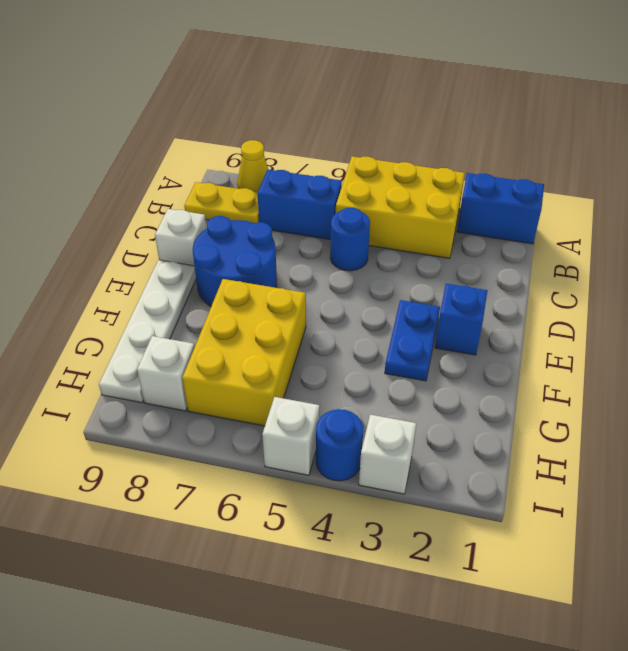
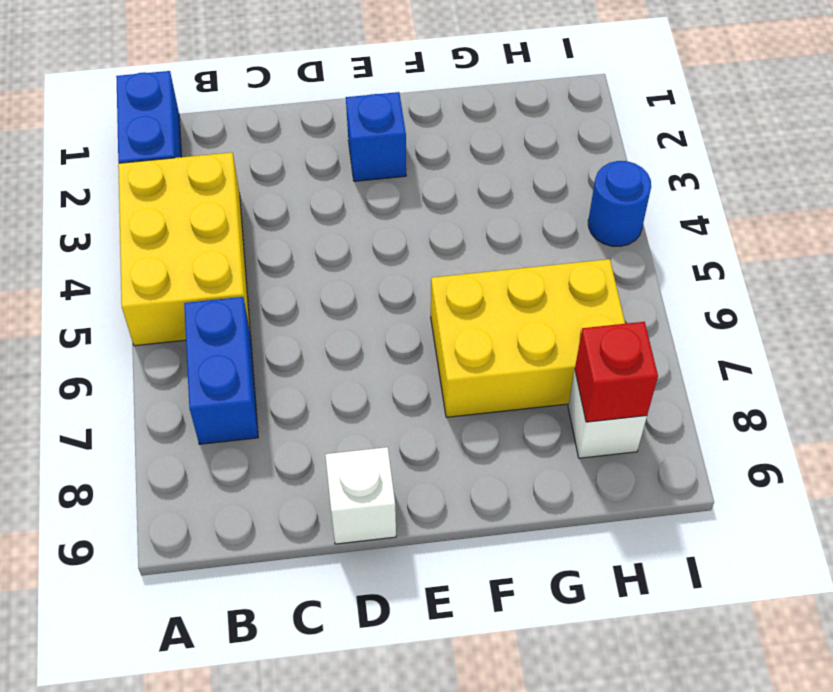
red 1x1 brick [575,322,658,422] -> none
none -> yellow 1x1 cone [237,140,268,192]
none -> yellow 1x2 plate [184,182,259,223]
none -> blue 1x1 round brick [330,208,370,271]

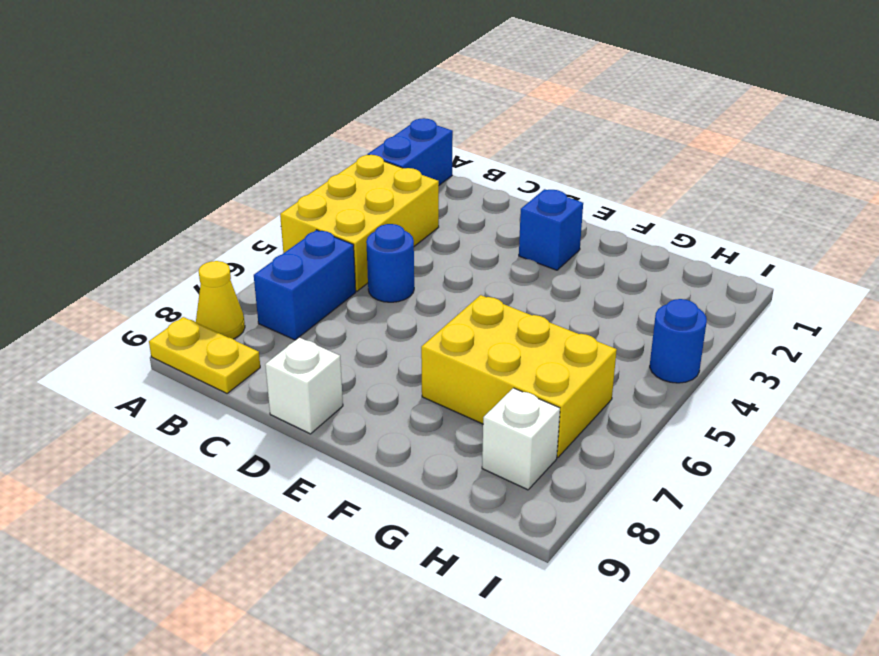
yellow 1x2 plate [149,317,260,393] -> yellow 1x2 plate turned to [184,182,259,223]
none -> blue 2x2 round brick [193,216,277,306]
none -> blue 1x2 plate [385,300,440,381]
none -> white 1x4 plate [99,260,196,403]

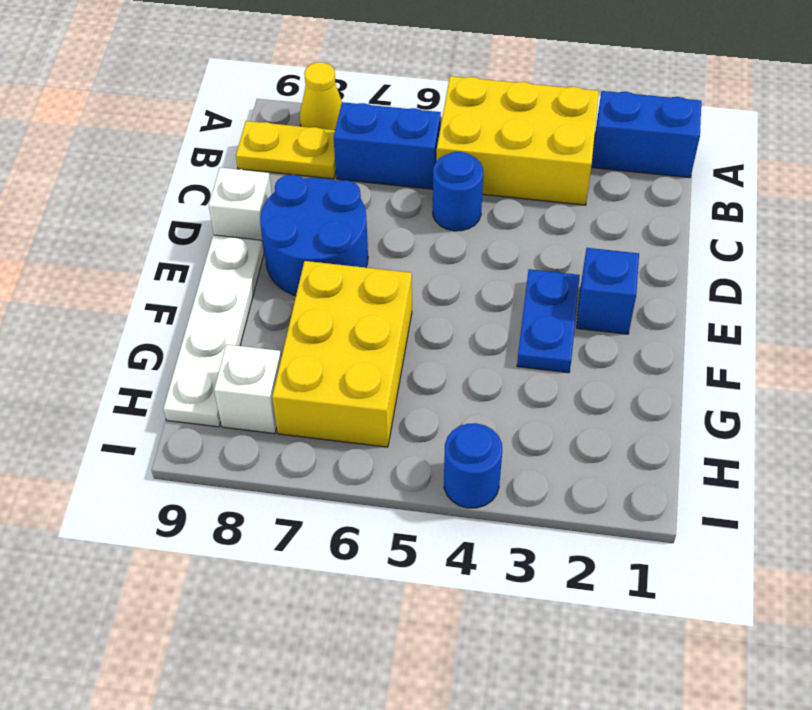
none -> white 1x1 brick [359,415,416,494]
none -> white 1x1 brick [262,397,320,475]

